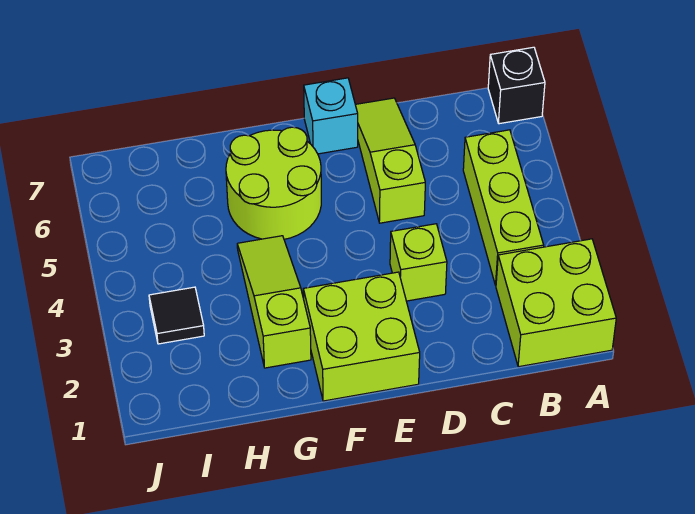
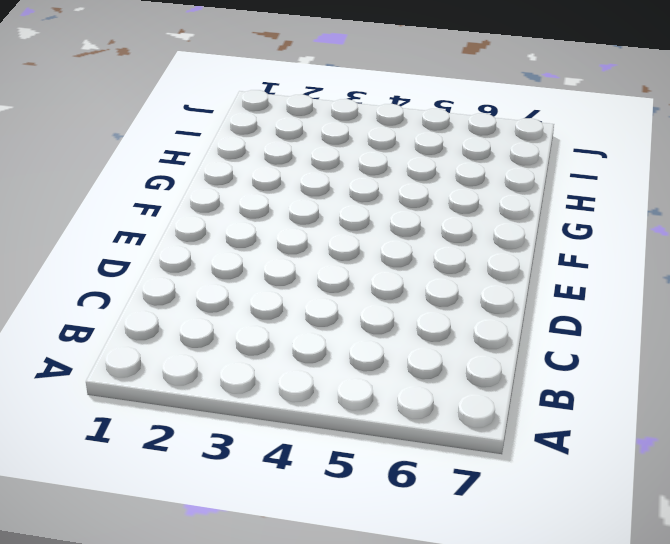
none -> lime 2x2 brick [496,239,616,367]
none -> black 1x1 brick [488,47,545,124]

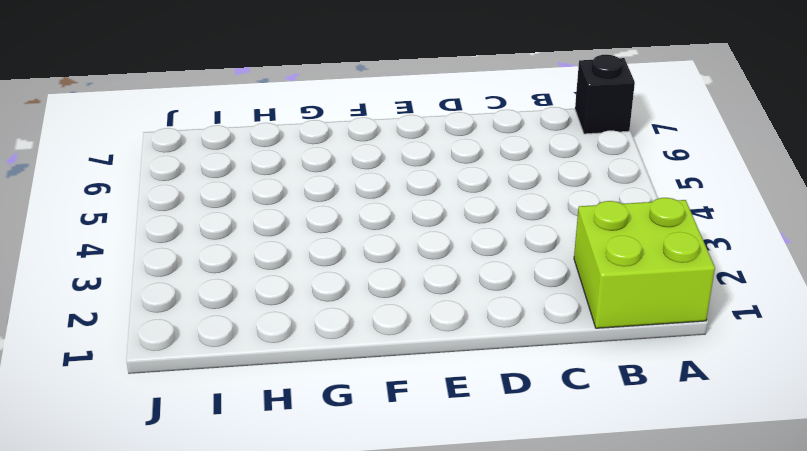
none -> lime 1x3 brick [463,130,544,285]
none -> lime 1x1 brick [390,224,447,301]

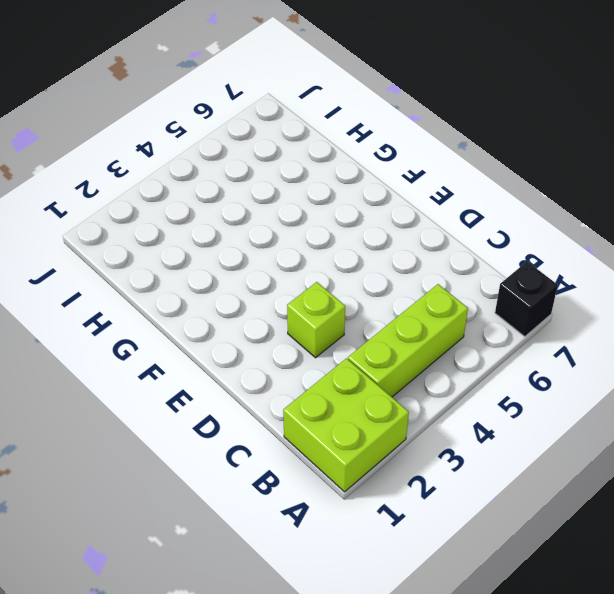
none -> lime 1x3 slope [355,98,425,223]
none -> lime 2x2 brick [303,272,420,401]

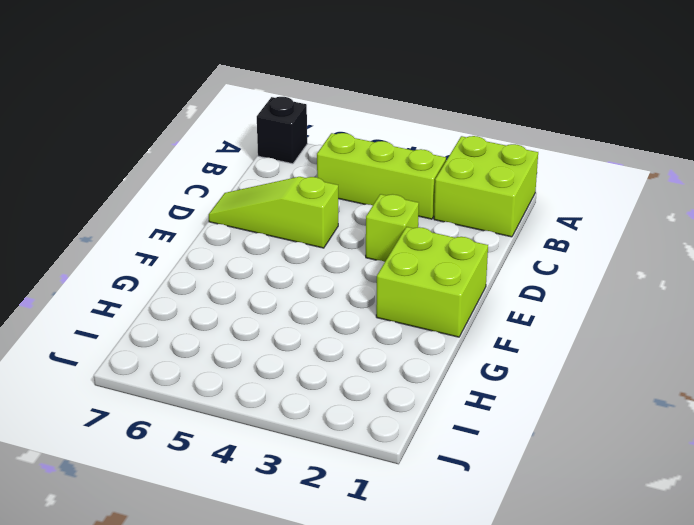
none -> cyan 1x1 brick [304,78,358,154]
none -> lime 2x2 round brick [226,127,321,239]

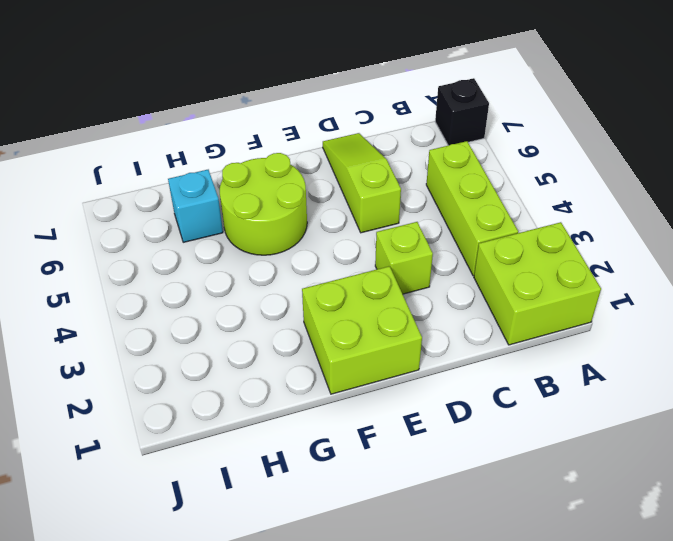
cyan 1x1 brick [168,170,223,242] -> cyan 1x1 brick moved to [304,78,358,154]
none -> lime 1x3 slope [237,236,311,368]
none -> black 1x1 tile [149,287,204,344]

